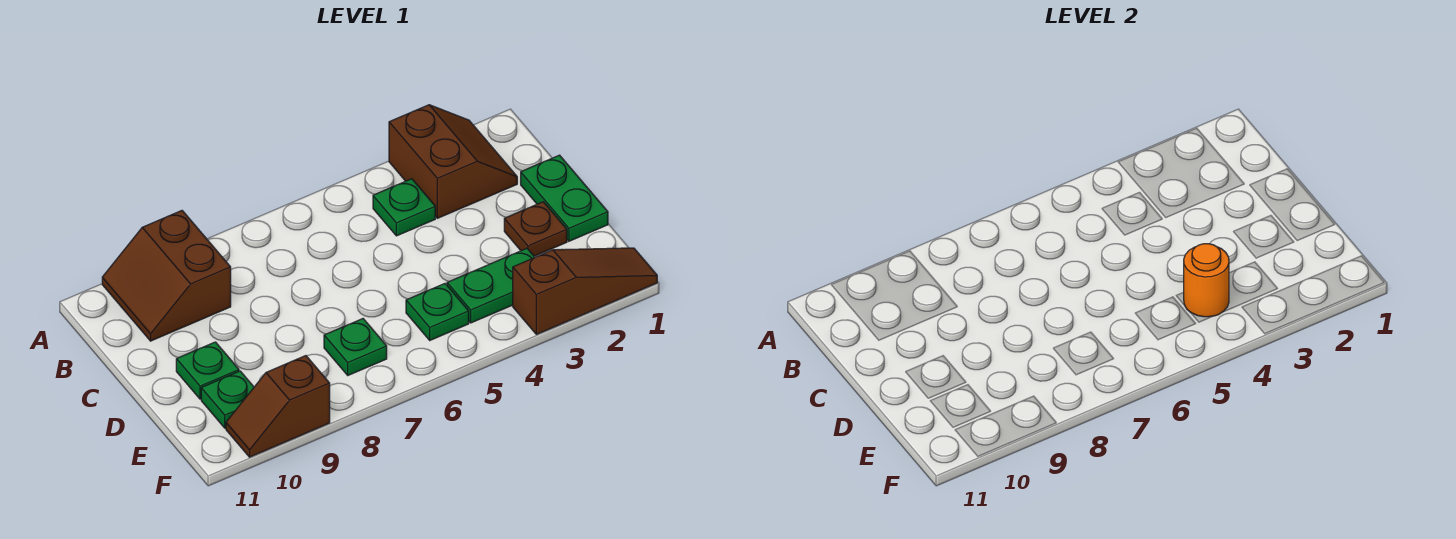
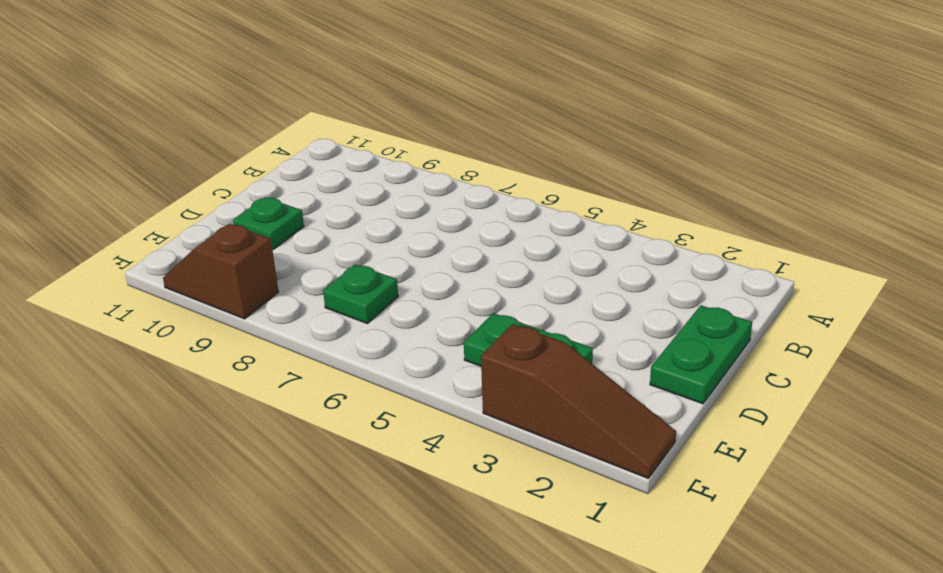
none -> brown 2x2 slope [389,105,517,218]
none -> brown 2x2 slope [102,211,231,341]
none -> green 1x1 plate [373,179,435,236]

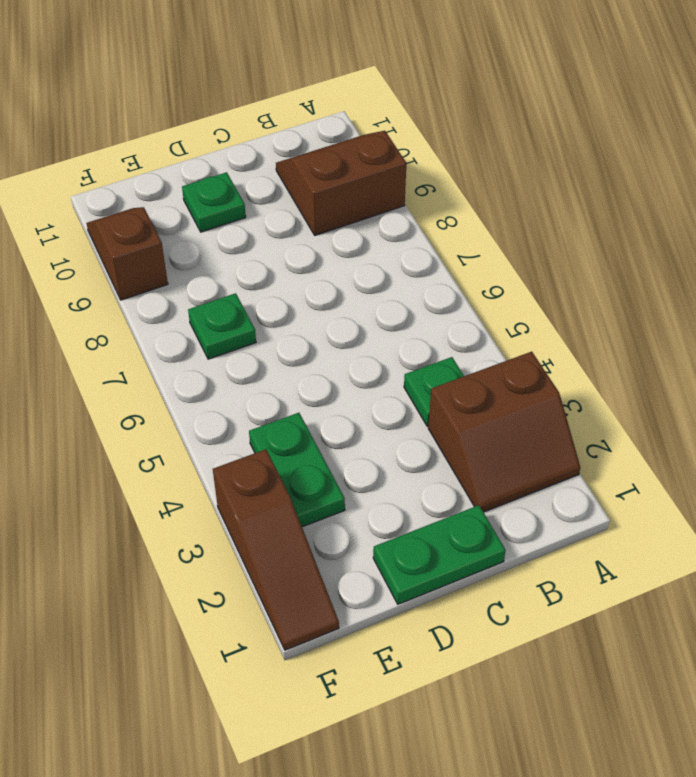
none -> brown 1x1 plate [504,202,567,256]
none -> green 1x1 plate [406,284,469,340]
none -> green 1x1 plate [201,371,254,428]

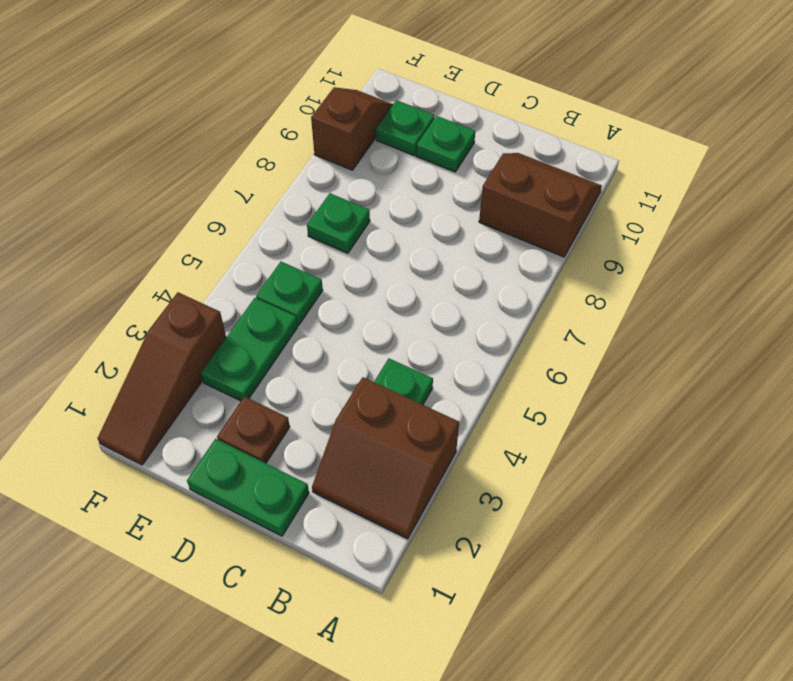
none -> orange 1x1 round brick [1184,244,1229,317]

